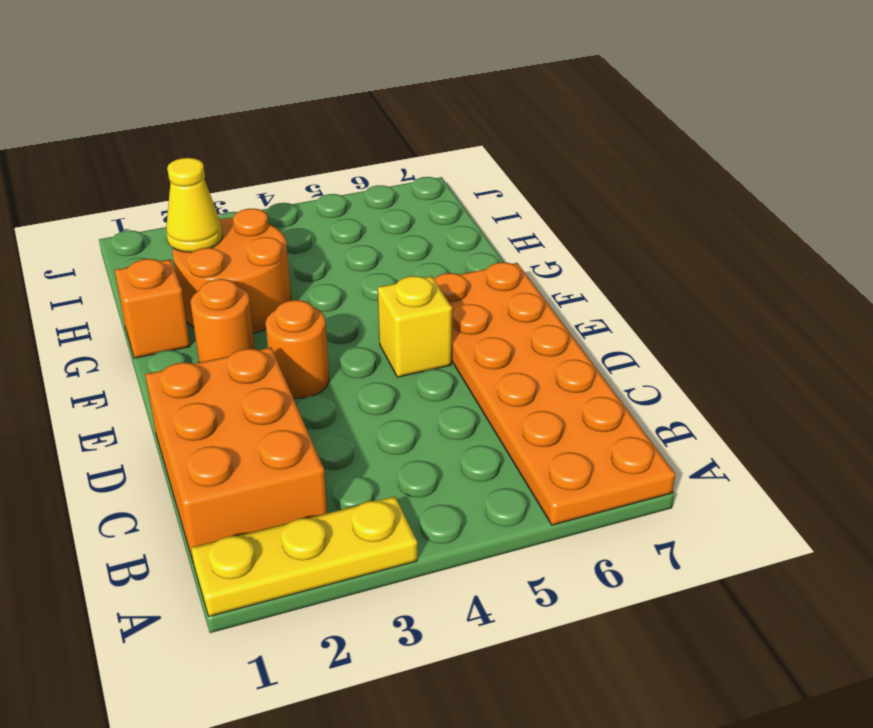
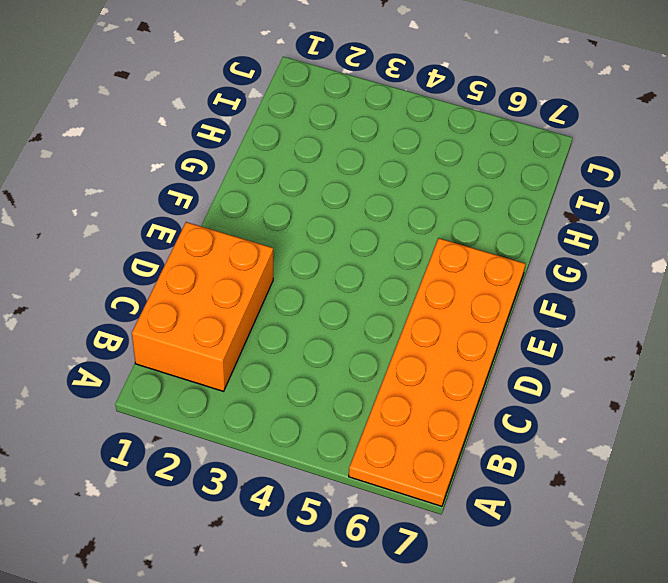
none -> yellow 1x3 plate [191,497,417,617]
none -> orange 1x1 round brick [266,300,329,398]

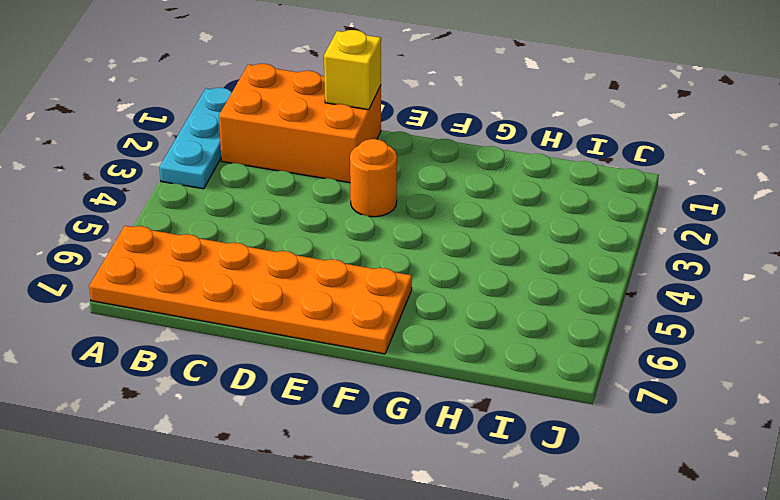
cyan 1x3 plate [159,88,232,189] -> yellow 1x3 plate [191,497,417,617]
yellow 1x1 brick [324,30,381,110] -> yellow 1x1 brick moved to [378,276,452,377]
none -> orange 1x1 round brick [191,279,255,363]
none -> orange 1x1 brick [115,259,190,358]

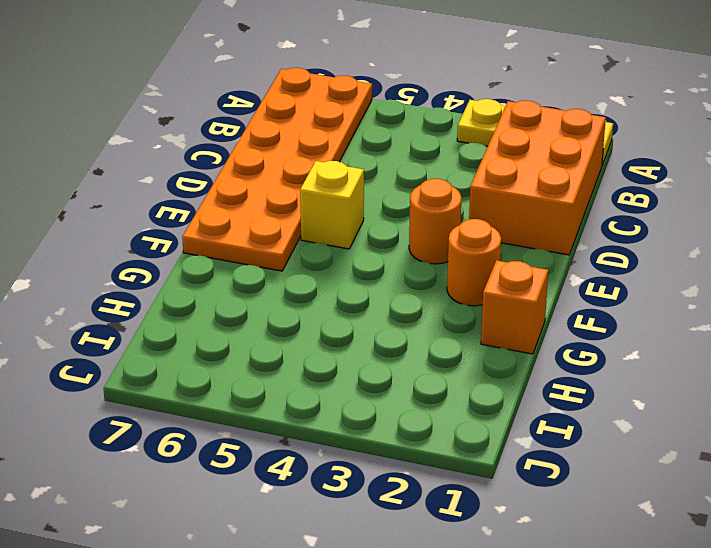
none -> orange 2x2 round brick [173,209,291,333]
none -> yellow 1x1 cone [166,158,223,252]

